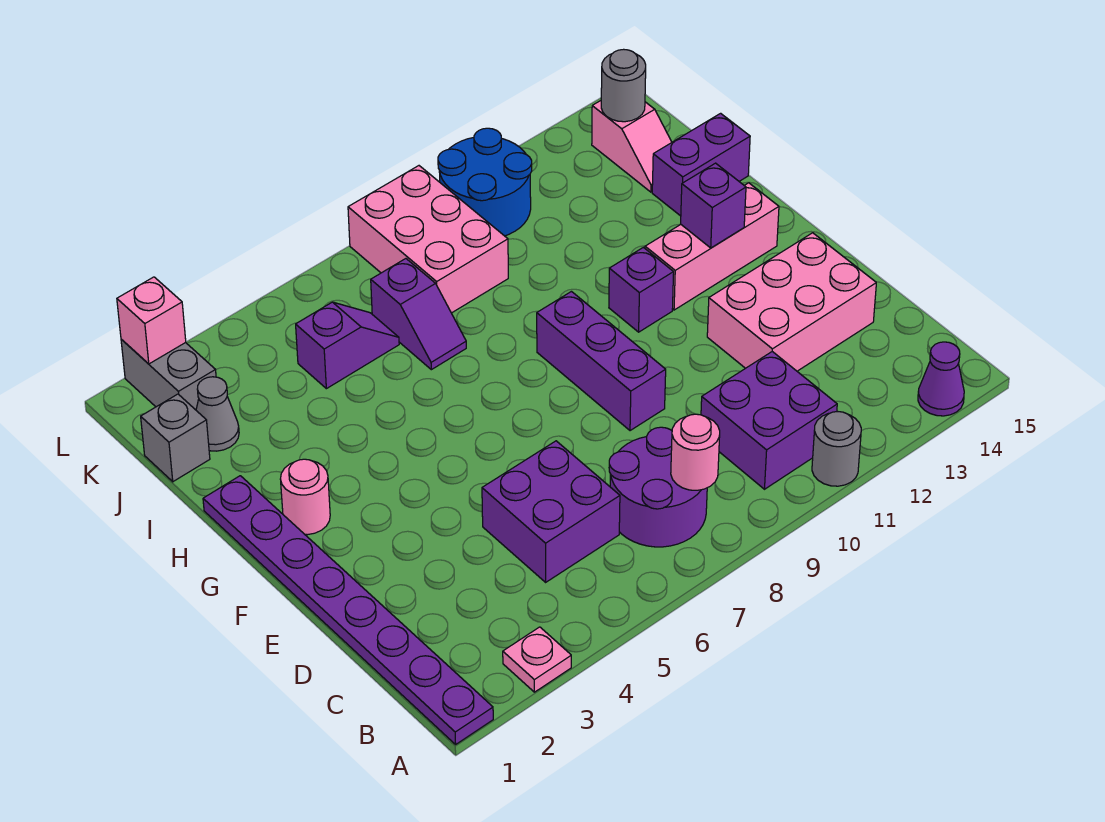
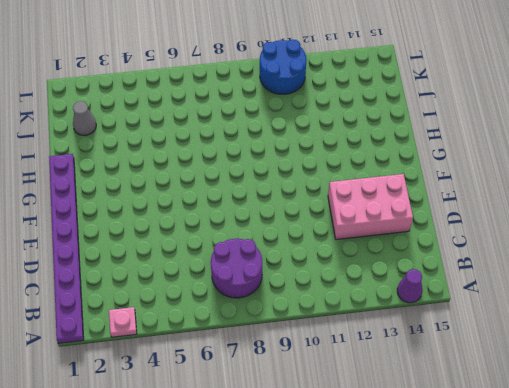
none -> grey 1x1 round brick [812,412,861,486]
none -> purple 2x2 brick [701,352,837,489]
none -> purple 2x2 brick [482,441,620,582]

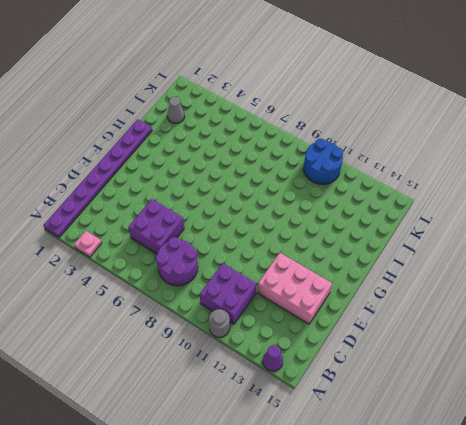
none -> purple 1x3 brick [537,292,666,431]
none -> pink 1x1 round brick [281,459,330,535]
none -> purple 1x1 brick [609,247,674,332]

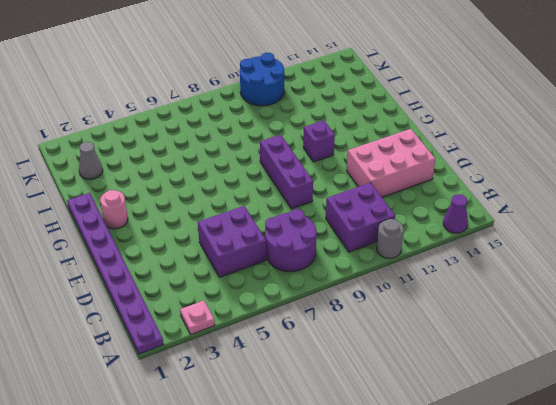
none -> pink 1x3 brick [645,183,779,310]
none -> purple 1x2 slope [371,259,466,370]
none -> purple 1x2 brick [652,113,750,216]

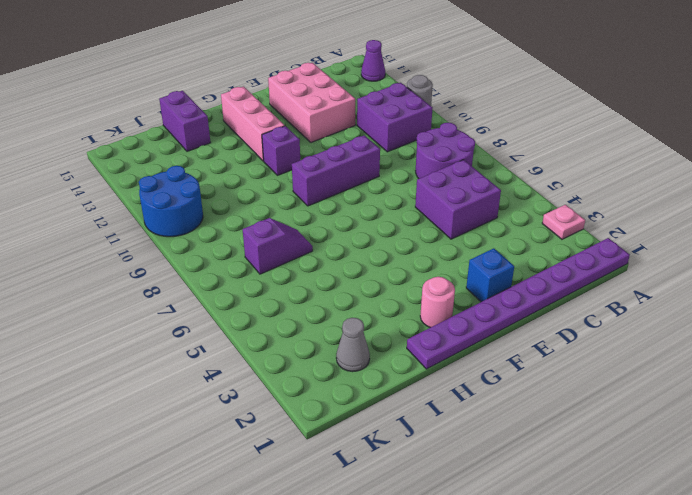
blue 1x1 brick [466,248,514,302] -> none
none -> grey 1x1 brick [141,394,210,482]
none -> purple 1x2 slope [296,302,399,389]
none -> pink 2x3 brick [348,166,508,313]

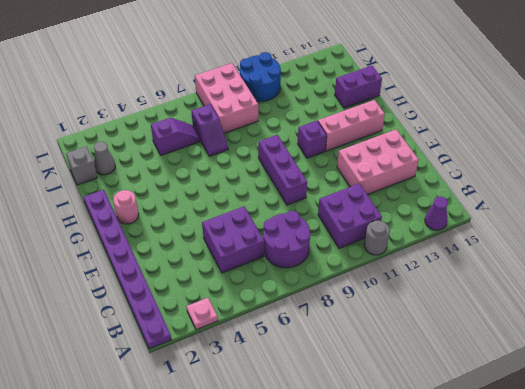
none -> pink 1x2 slope [592,101,672,192]
none -> grey 1x2 brick [121,339,216,410]
none -> pink 1x1 round brick [671,414,720,490]

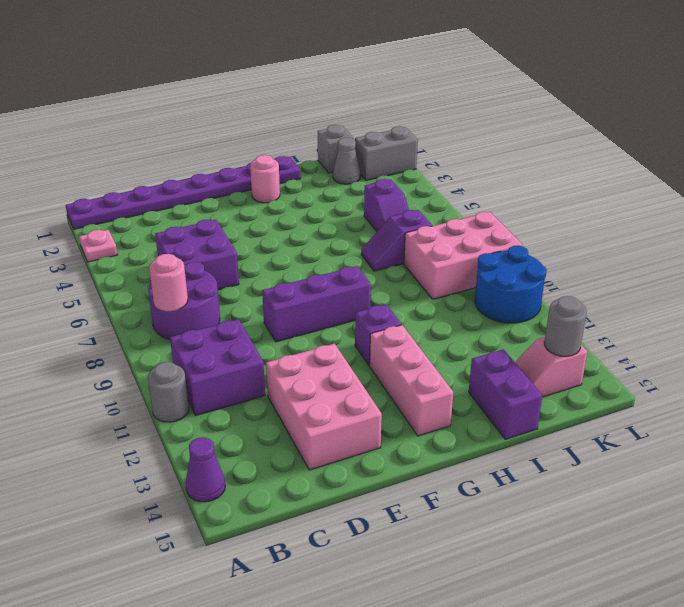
none -> purple 1x1 brick [681,163,746,248]
none -> pink 1x1 brick [117,277,186,364]

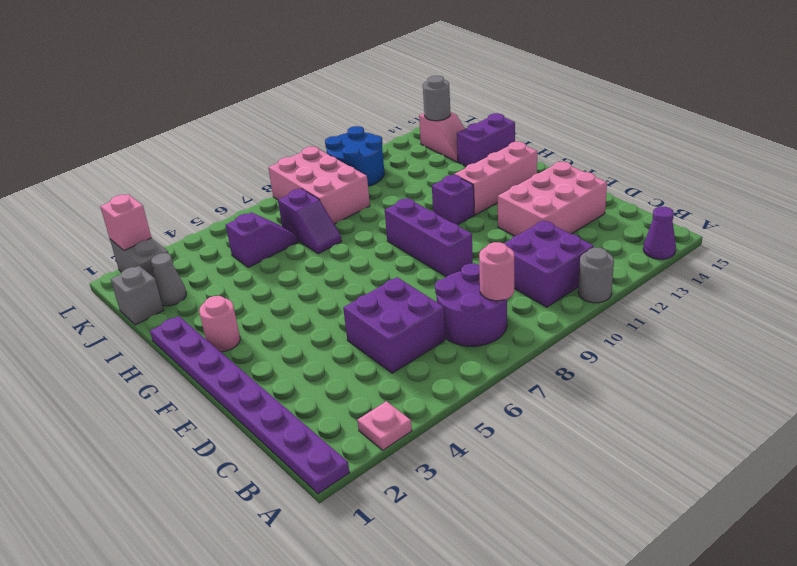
none -> purple 1x1 brick [681,163,746,248]

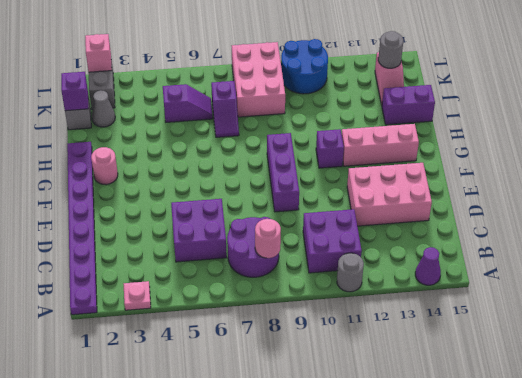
purple 1x1 brick [61,72,88,111] -> purple 1x1 brick moved to [681,163,746,248]

